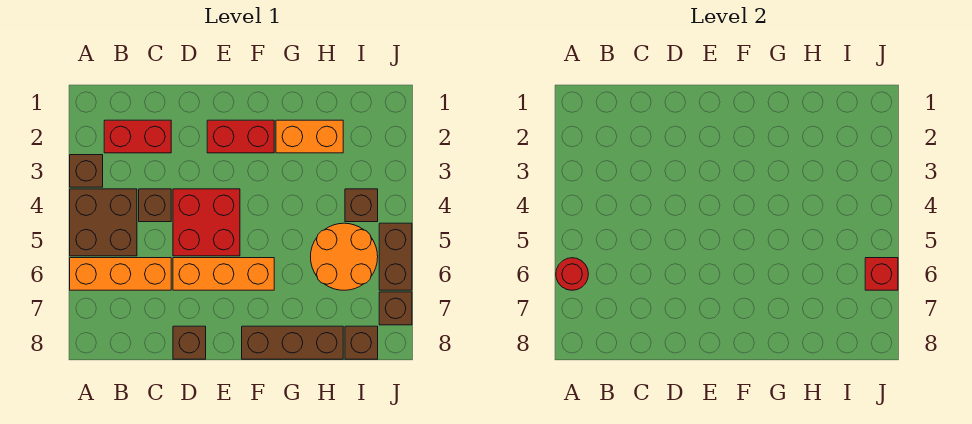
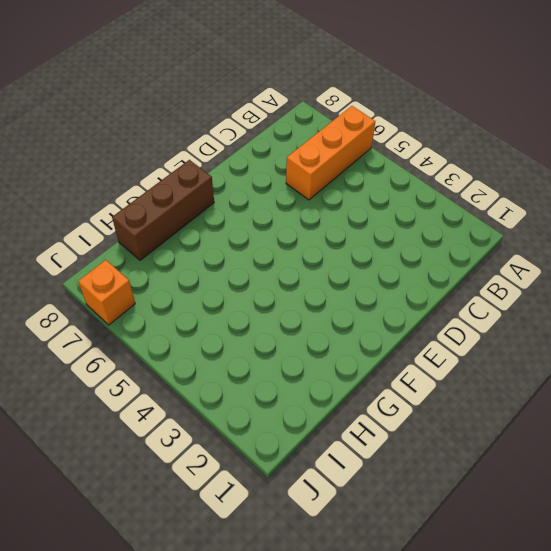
orange 1x1 brick [78,260,135,325] -> brown 1x1 brick [379,292,412,325]
none -> brown 1x1 brick [70,155,103,187]
none -> brown 2x2 brick [70,189,137,256]
none -> red 1x2 brick [104,120,171,153]

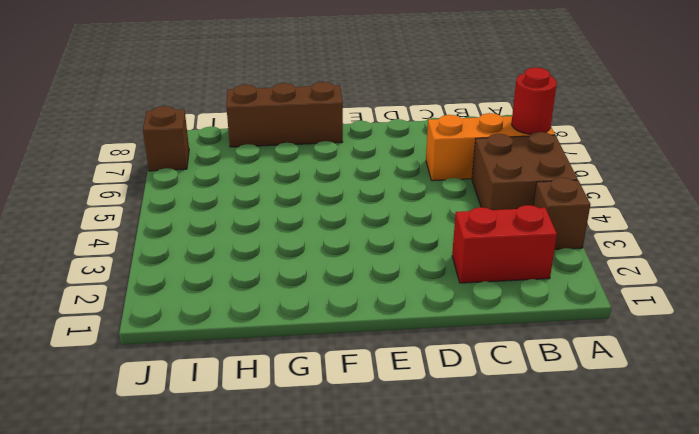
none -> brown 1x1 brick [139,189,171,222]
none -> red 2x2 brick [173,189,240,256]
none -> orange 1x3 brick [173,258,274,290]

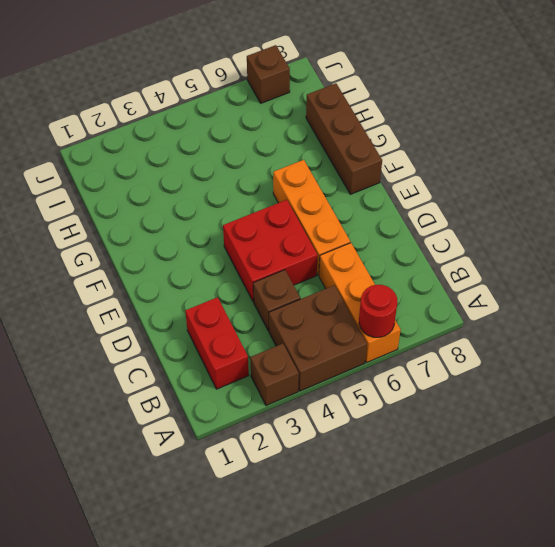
none -> brown 1x1 brick [173,326,206,359]
none -> red 1x2 brick [207,120,274,153]
none -> orange 1x2 brick [276,120,343,153]

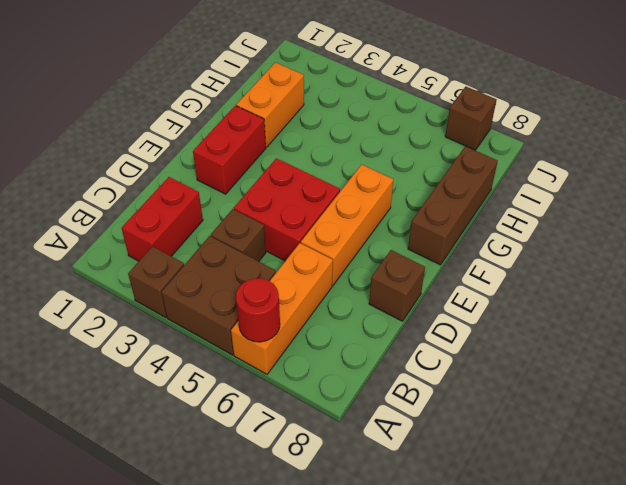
none -> orange 2x2 round brick [311,223,378,290]
none -> brown 1x1 brick [345,189,378,222]
none -> brown 1x1 brick [345,326,378,359]

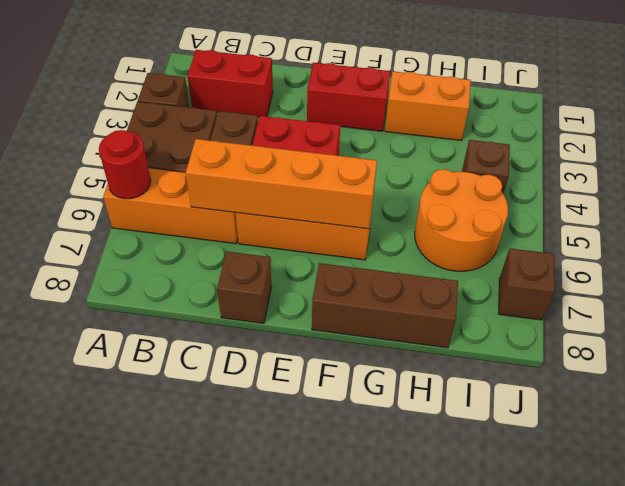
orange 1x4 brick [186,139,377,229] -> none
none -> brown 1x1 brick [345,326,378,359]
none -> brown 1x2 brick [379,223,412,290]
none -> red 1x1 brick [865,258,898,290]

